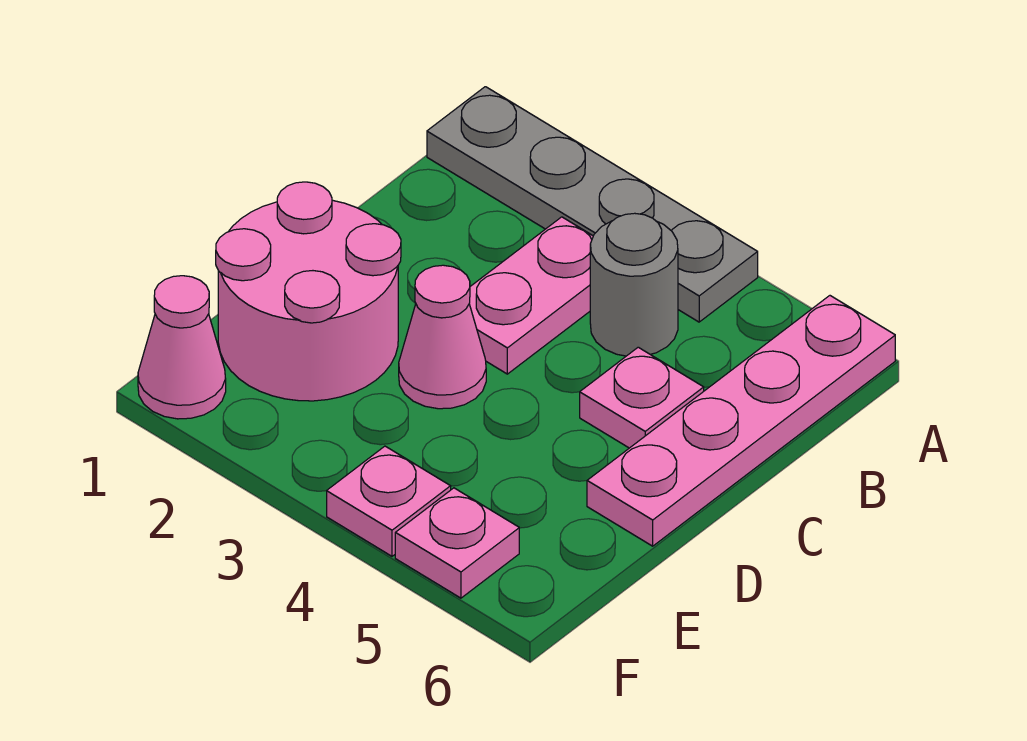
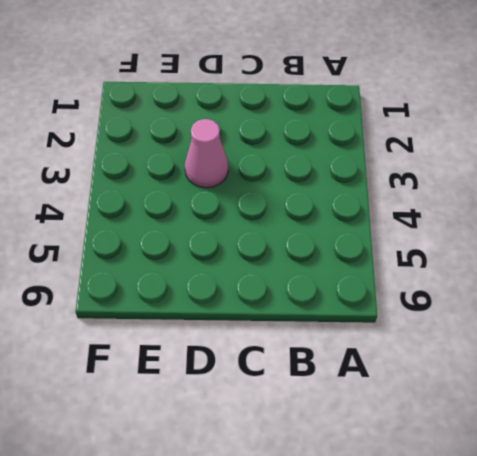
none -> grey 1x4 plate [427,87,758,322]
none -> pink 1x4 plate [587,296,895,546]

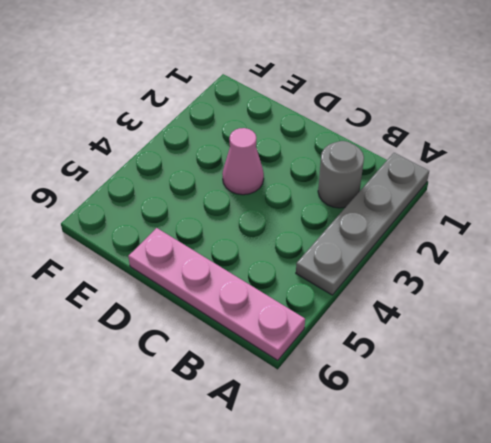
grey 1x1 round brick [318,141,364,208] -> grey 1x1 round brick moved to [590,213,678,356]
none -> pink 1x2 plate [469,217,593,374]
none -> pink 1x1 plate [580,347,704,448]

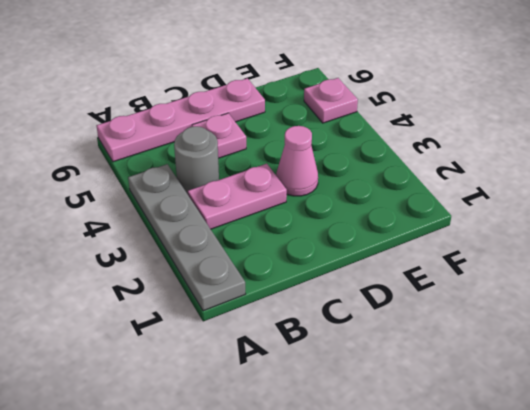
none -> pink 2x2 round brick [216,182,401,401]
none -> pink 1x1 cone [138,276,226,419]

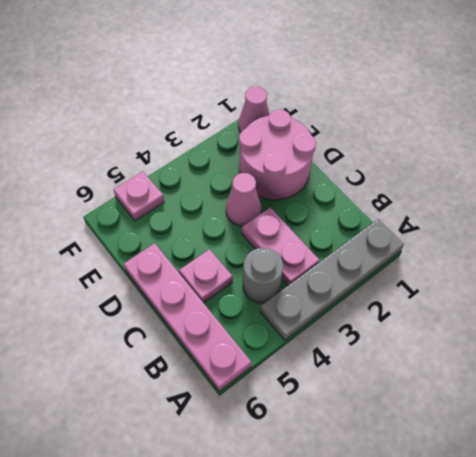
none -> pink 1x1 plate [327,446,451,556]

